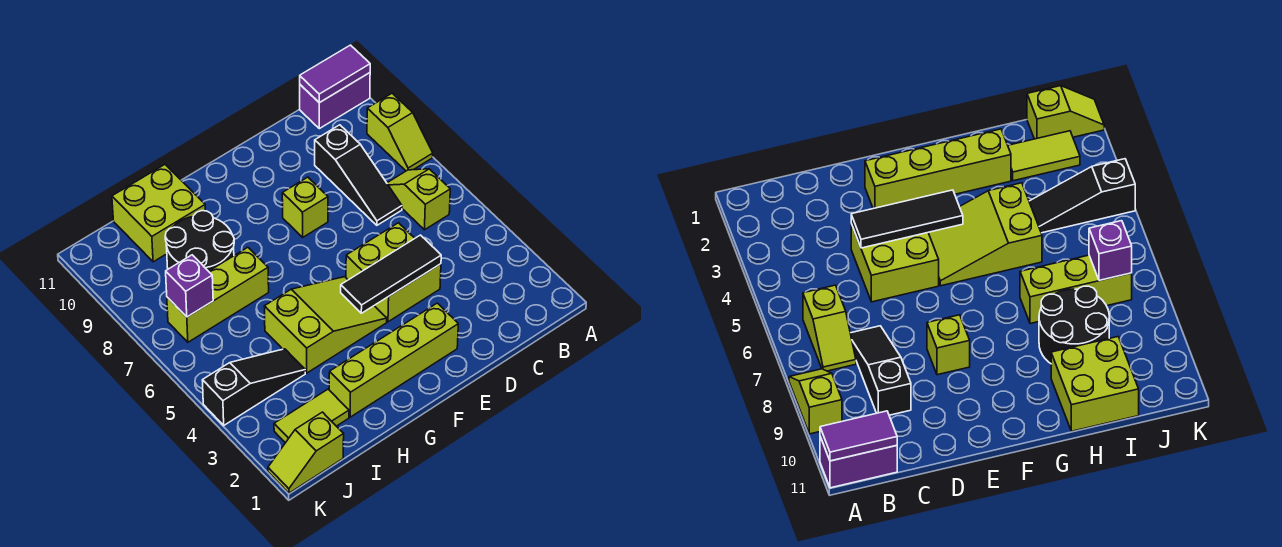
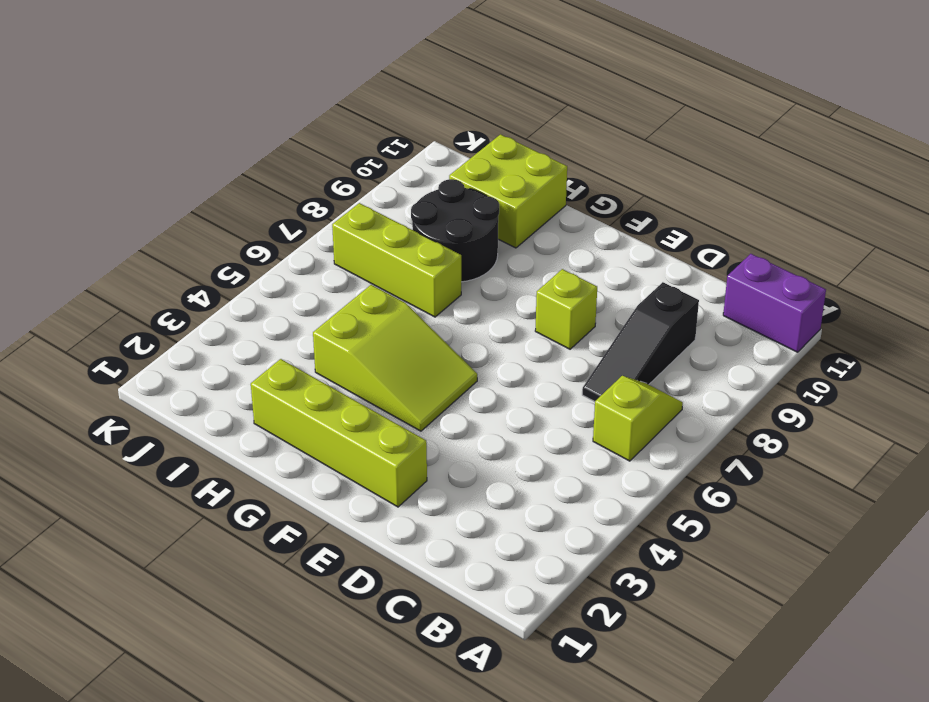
none -> lime 1x2 slope [367,93,433,171]
none -> lime 2x2 brick [346,223,441,322]
none -> lime 1x2 tile [274,389,349,443]

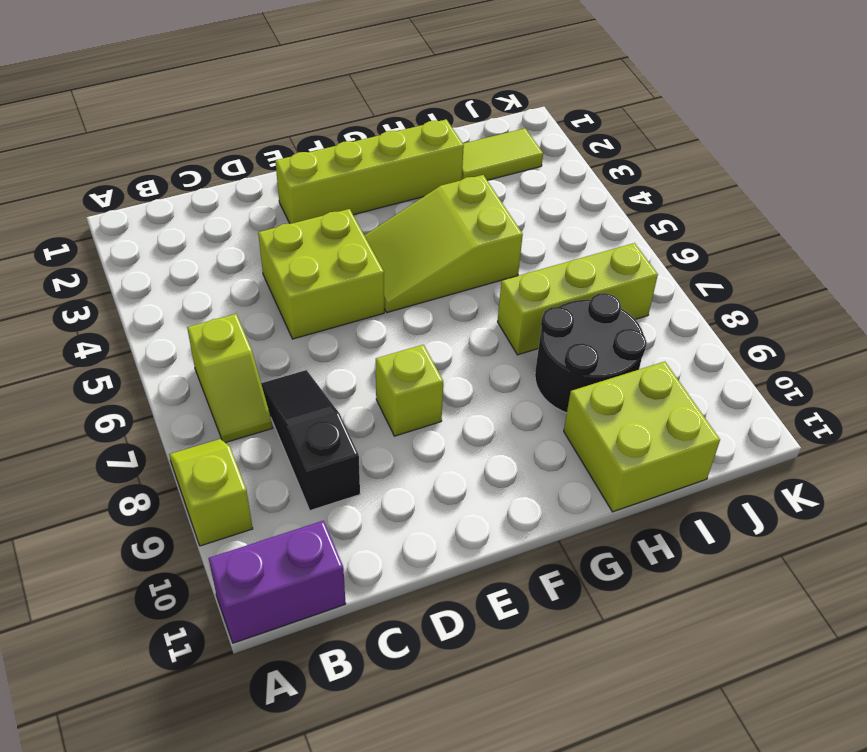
none -> black 1x3 slope [202,349,305,425]
none -> lime 1x2 slope [268,412,344,493]
none -> purple 1x2 tile [300,45,370,103]

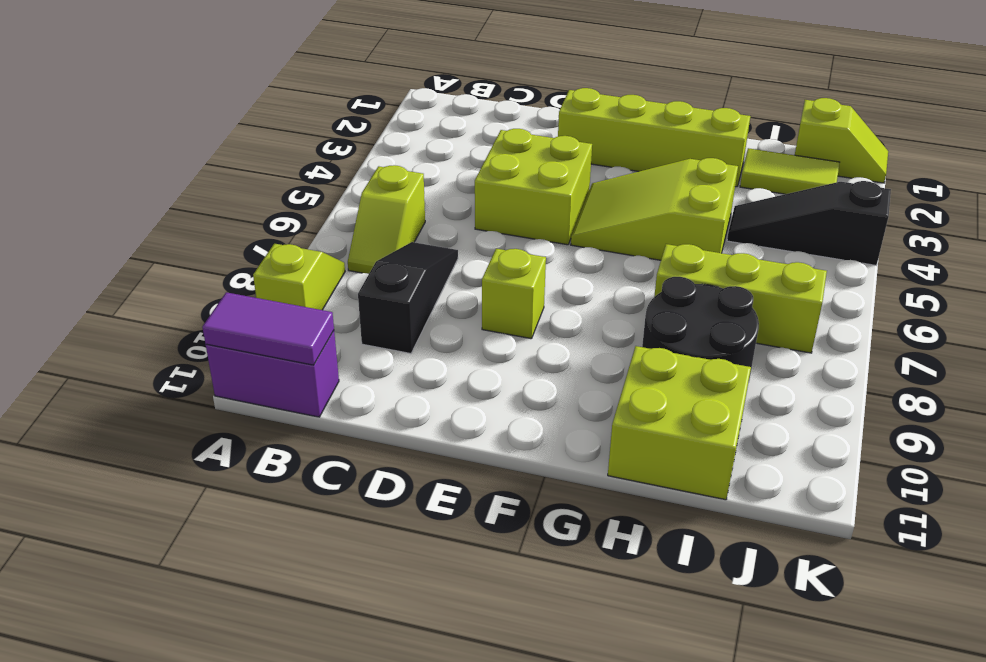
none -> black 1x3 tile [341,235,441,313]
none -> purple 1x1 brick [166,255,213,317]

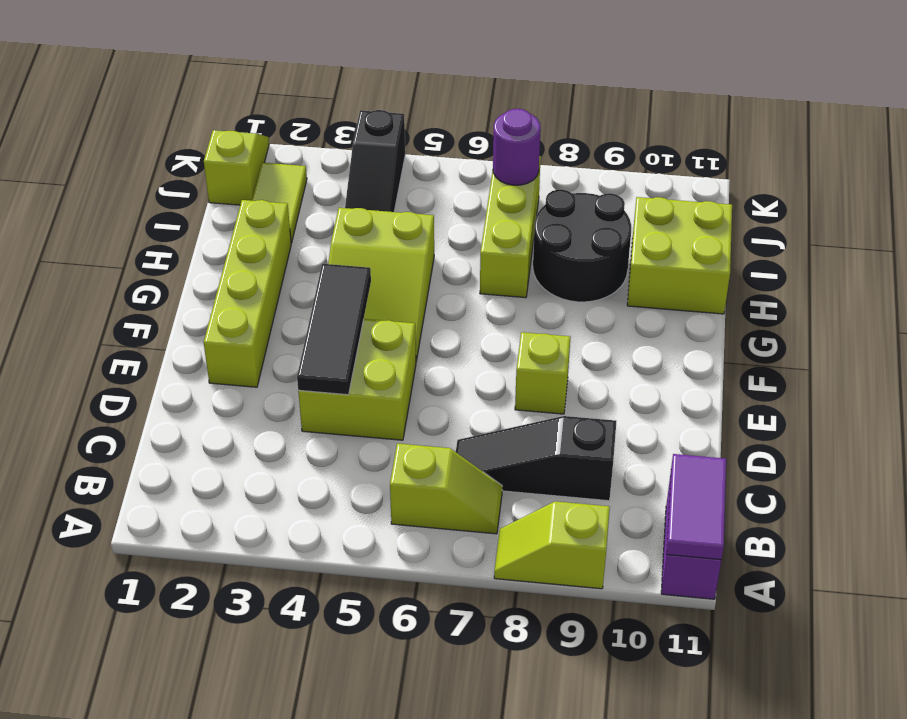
purple 1x1 round brick [493,109,541,185] -> purple 1x1 brick [166,255,213,317]

